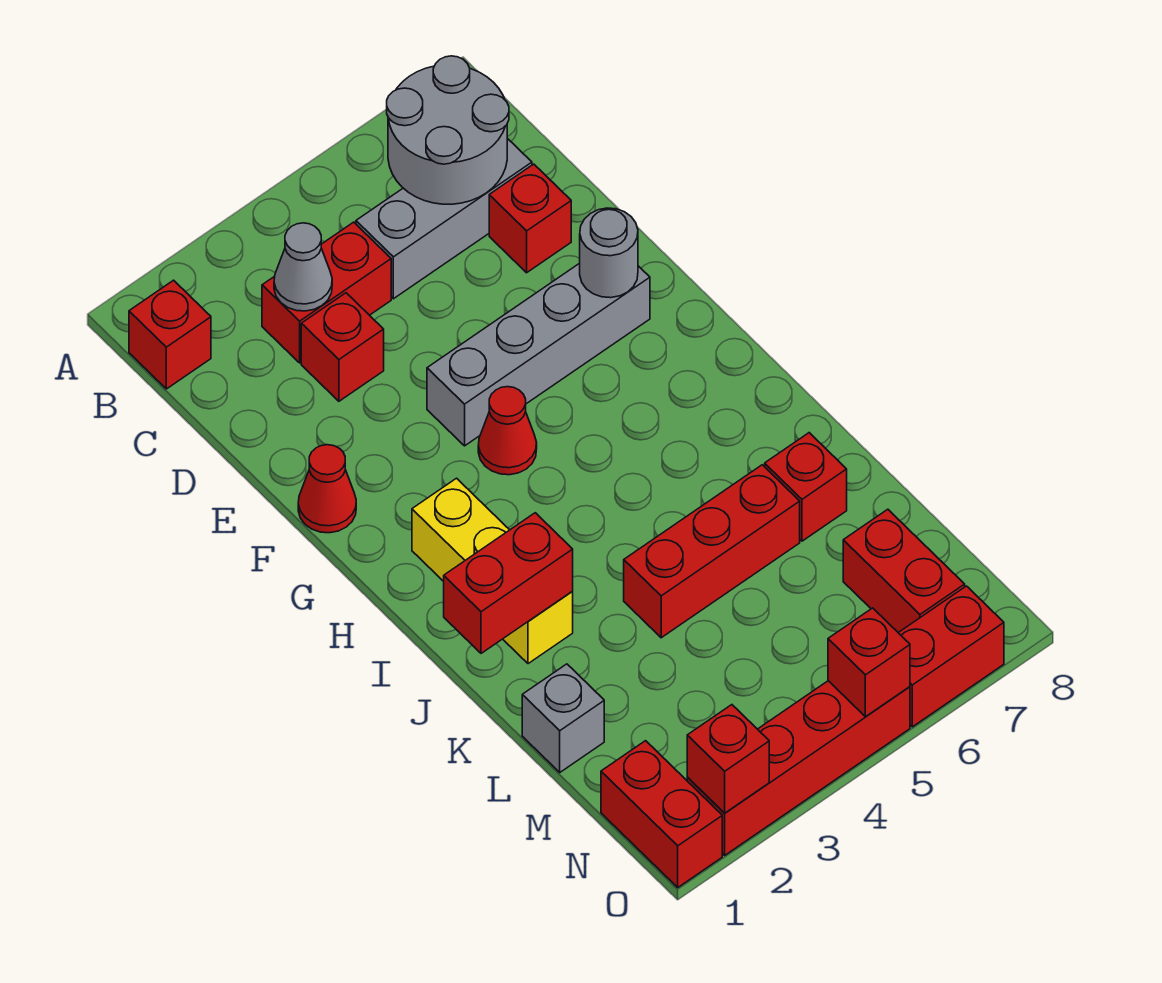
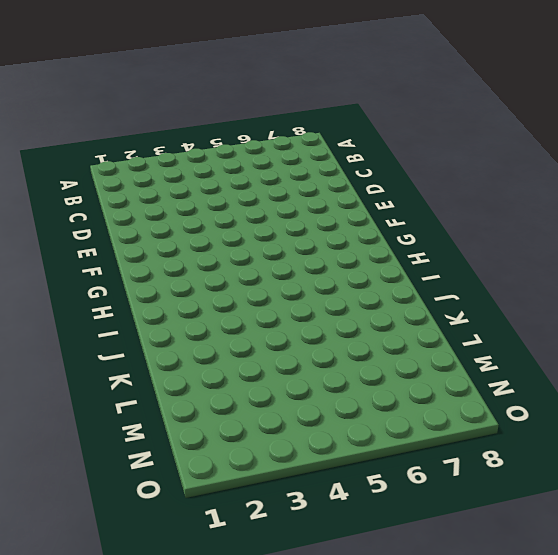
none -> red 1x1 brick [129,280,211,389]
none -> red 1x2 brick [262,222,391,363]
none -> grey 1x3 brick [356,138,532,299]

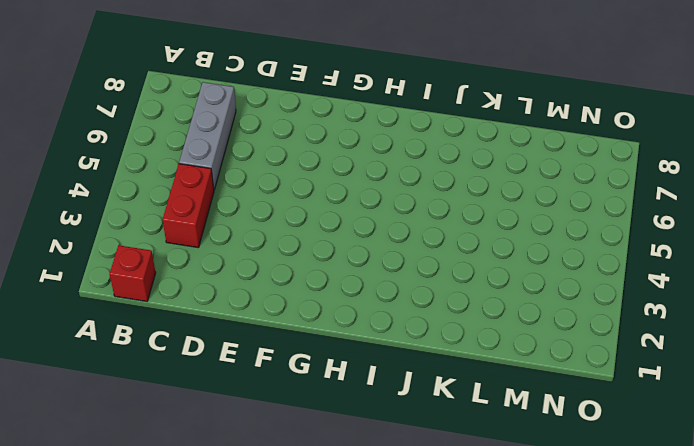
none -> red 1x1 brick [301,293,384,401]
none -> red 1x1 brick [489,164,571,273]
none -> red 1x1 cone [298,445,356,533]

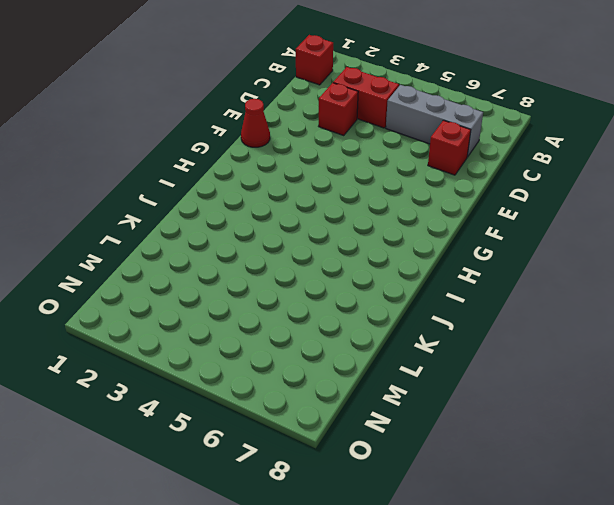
none -> grey 1x4 brick [427,263,650,446]
none -> red 1x1 cone [478,387,537,475]
none -> yellow 1x3 brick [412,478,573,664]

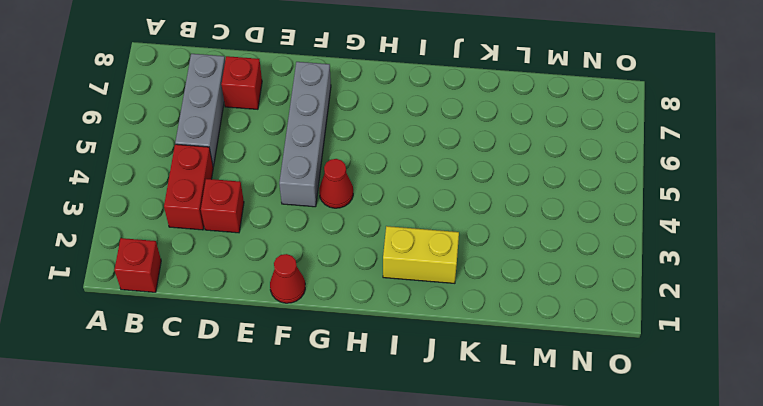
yellow 1x2 brick [383,226,459,283] -> yellow 1x3 brick [412,478,573,664]
none -> red 1x3 brick [624,465,800,638]
none -> red 1x1 brick [765,433,847,541]
none -> grey 1x1 brick [522,664,604,772]

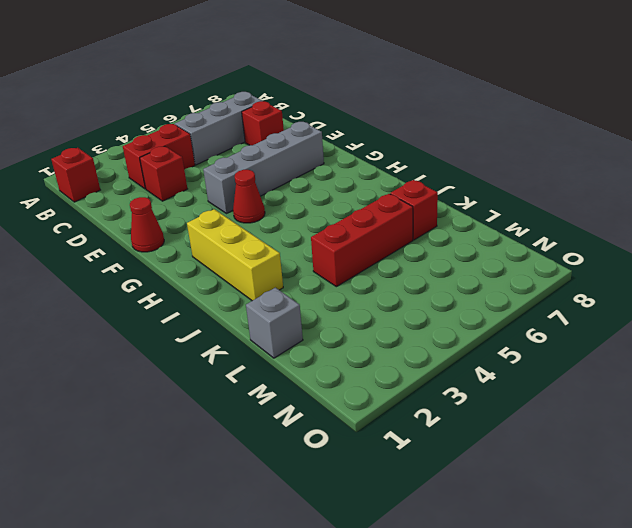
none -> red 1x2 brick [843,509,965,633]
none -> red 1x2 brick [601,741,722,887]
none -> red 1x4 brick [687,681,910,855]

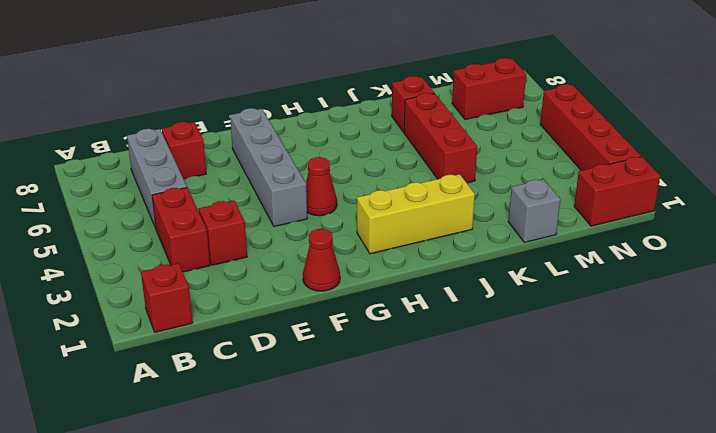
none -> red 1x2 brick [899,586,1004,727]
none -> grey 2x2 round brick [387,56,509,204]
none -> grey 1x1 cone [274,223,332,311]

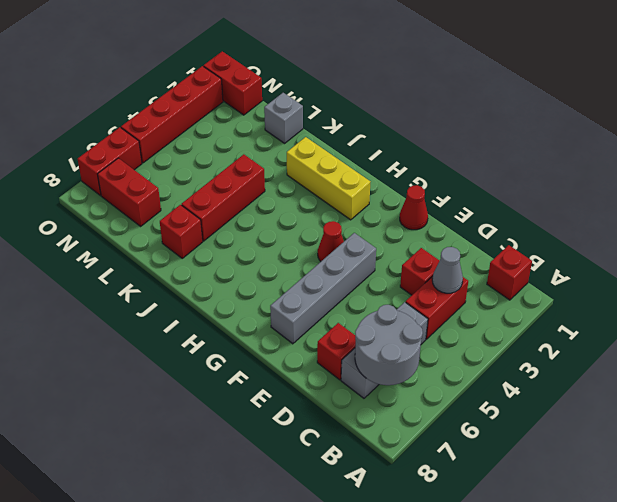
none -> grey 1x1 round brick [580,208,638,298]
none -> red 1x2 brick [444,513,573,653]
none -> red 1x1 brick [687,705,769,813]

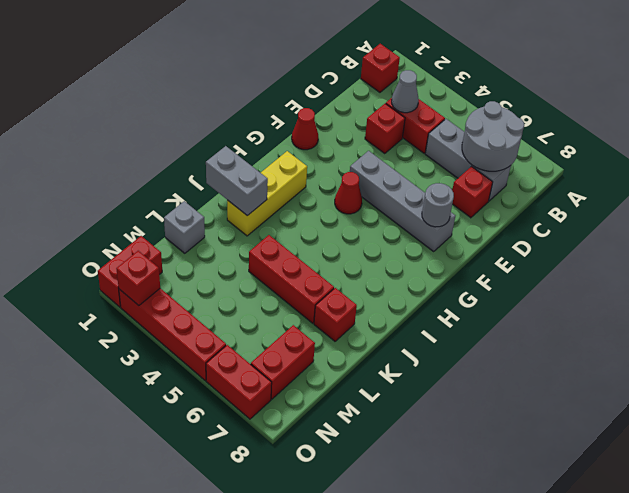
grey 1x2 brick [206,146,268,216] -> red 1x2 brick [444,513,573,653]
none -> red 1x1 brick [828,608,910,717]

